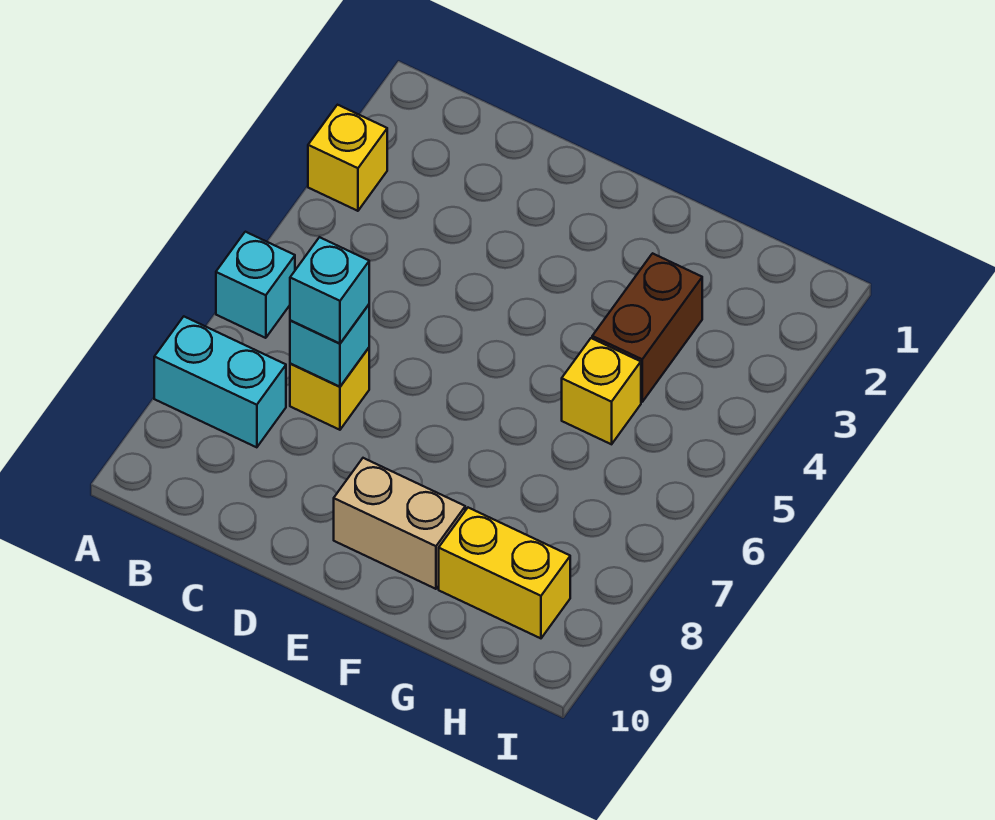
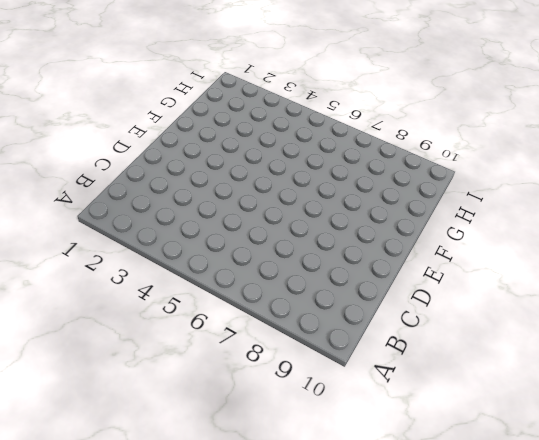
none -> yellow 1x1 brick [308,105,387,211]
none -> cyan 1x1 brick [216,232,295,338]

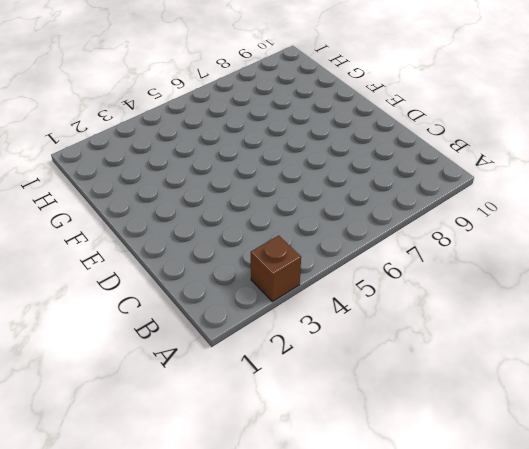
brown 1x1 brick [251,236,301,301] -> yellow 1x1 brick [308,105,387,211]
none -> cyan 1x1 brick [216,232,295,338]
none -> cyan 1x2 brick [154,317,286,447]

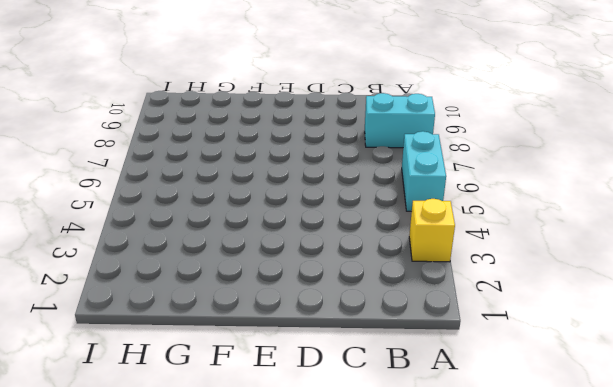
cyan 1x2 brick [402,131,446,211] -> cyan 1x1 brick [216,232,295,338]
none -> yellow 1x1 brick [290,348,369,430]
none -> tan 1x2 brick [334,458,465,589]

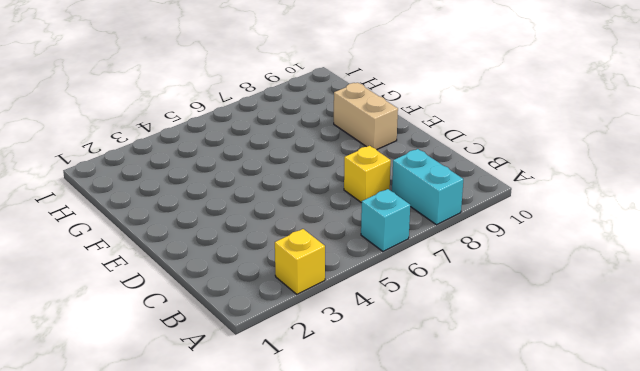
none -> brown 1x2 brick [592,253,702,402]
none -> yellow 1x1 brick [562,338,641,444]

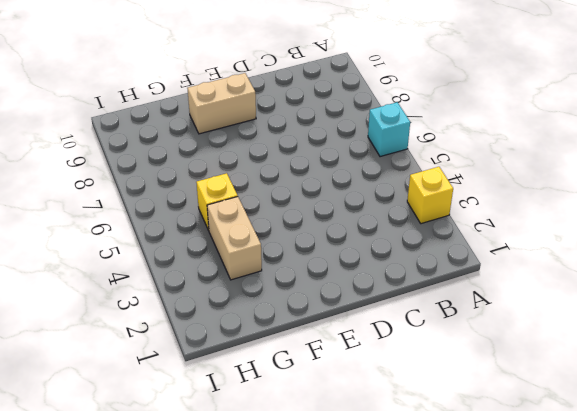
tan 1x2 brick [207,197,262,280] -> brown 1x2 brick [592,253,702,402]
none -> cyan 1x2 brick [154,317,286,447]
none -> yellow 1x1 brick [290,348,369,430]

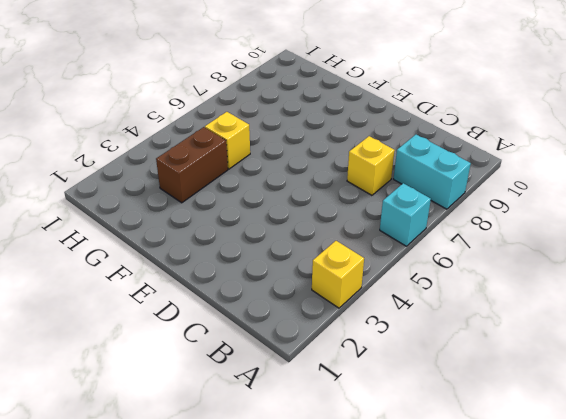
none -> tan 1x2 brick [334,458,465,589]
none -> yellow 1x2 brick [439,508,570,638]

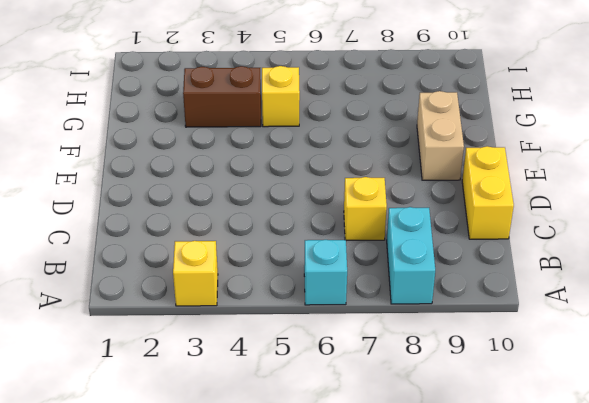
yellow 1x2 brick [462,146,514,239] -> yellow 1x2 brick moved to [439,508,570,638]
none -> cyan 1x1 brick [290,305,369,387]
none -> cyan 1x1 brick [290,237,369,343]

